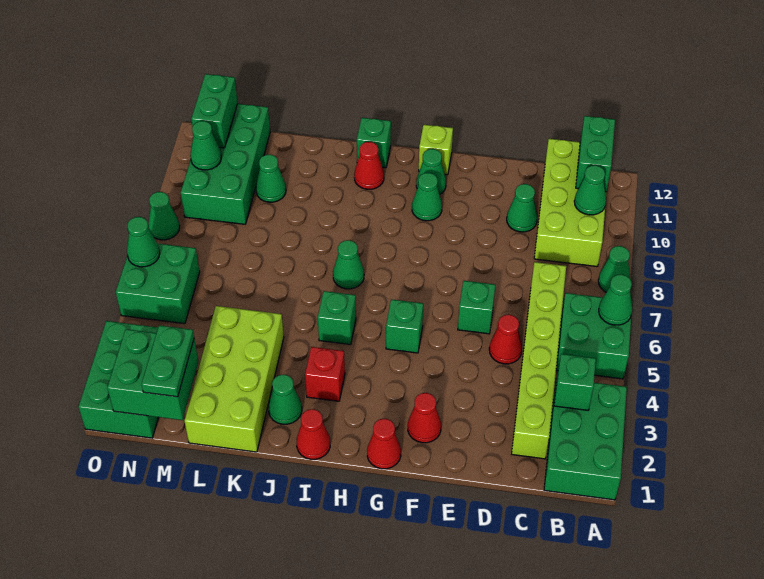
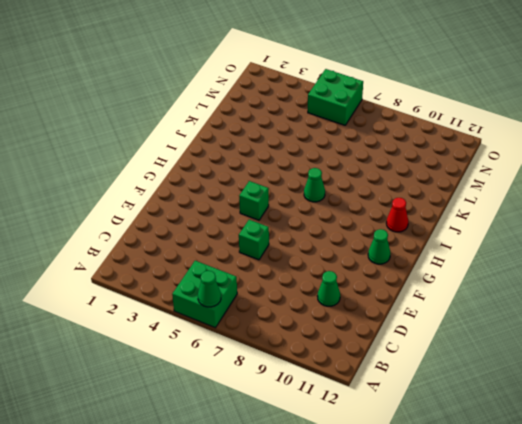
none -> green 2x3 brick [544,381,627,500]
none -> green 1x1 cone [598,246,630,292]
none -> lime 2x4 brick [534,139,607,267]
none -> lime 1x6 brick [512,262,566,459]

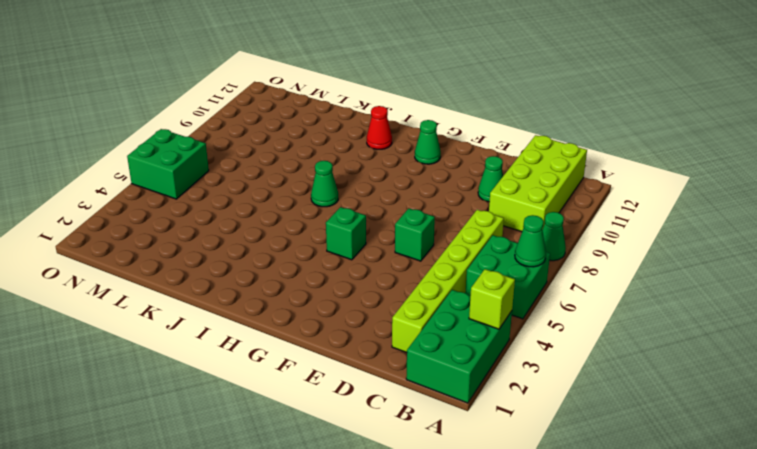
lime 1x1 brick [469,269,515,329] -> lime 1x1 brick moved to [419,125,453,175]
none -> red 1x1 cone [489,315,522,364]
none -> red 1x1 cone [408,393,441,443]
none -> red 1x1 cone [367,419,401,469]
none -> green 1x1 cone [412,173,442,221]

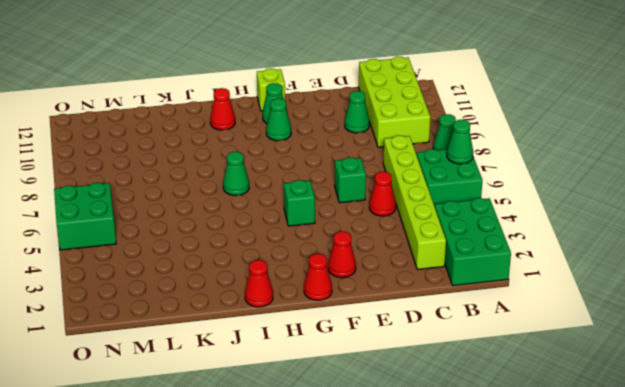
none -> red 1x1 brick [305,347,345,401]
none -> green 1x1 brick [318,291,356,345]
none -> green 1x1 brick [357,118,391,168]
none -> green 1x1 cone [268,375,302,424]

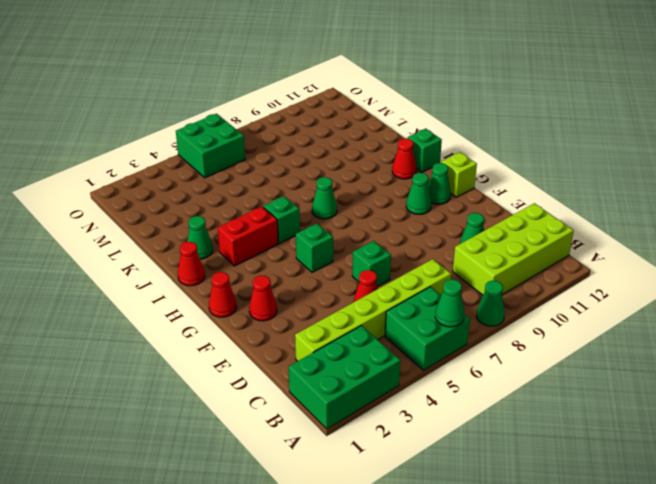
red 1x2 brick [218,207,278,266] -> red 1x1 brick [305,347,345,401]
none -> lime 2x4 brick [184,306,284,452]
none -> green 1x1 cone [256,154,286,202]
none -> green 2x4 brick [181,104,270,224]
none -> green 2x3 brick [79,321,158,438]

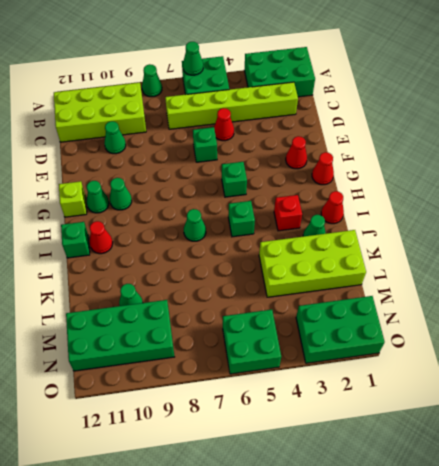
none -> green 1x1 cone [148,192,180,240]
none -> green 1x1 brick [554,354,596,410]
none -> green 1x1 cone [574,165,606,215]
none -> green 1x2 brick [576,116,615,192]

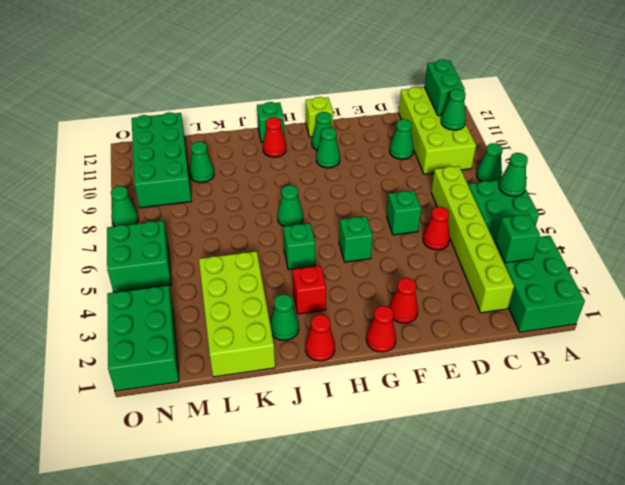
none -> green 2x2 brick [107,329,198,420]
none -> green 1x1 cone [190,121,221,170]
none -> green 1x2 brick [191,74,238,148]
none -> green 1x1 cone [127,217,160,267]

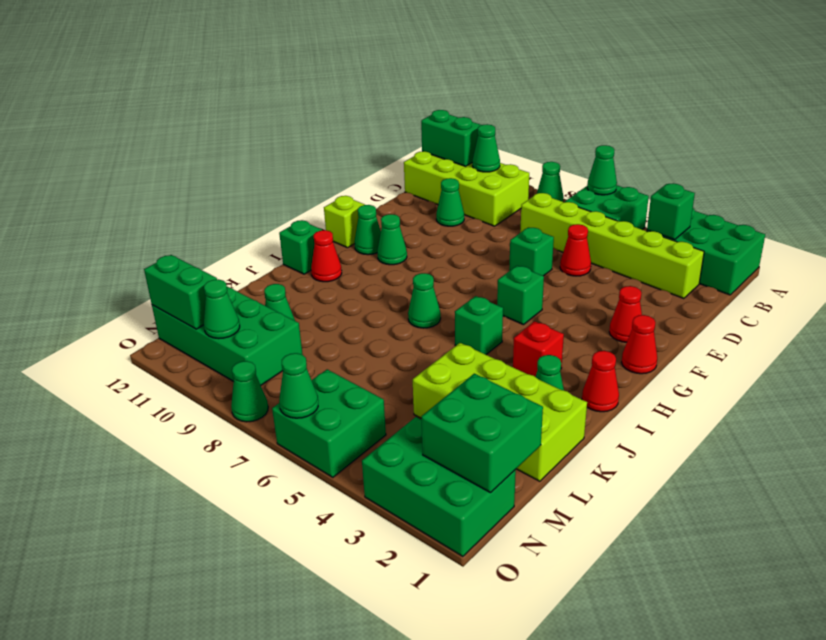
none -> green 1x2 plate [141,325,194,397]

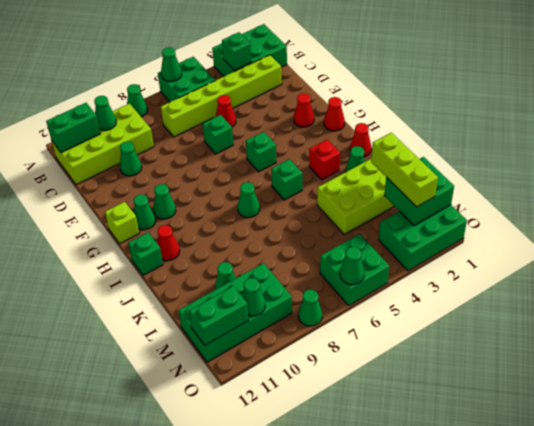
lime 1x3 brick [371,133,438,207] -> green 1x2 plate [141,325,194,397]

